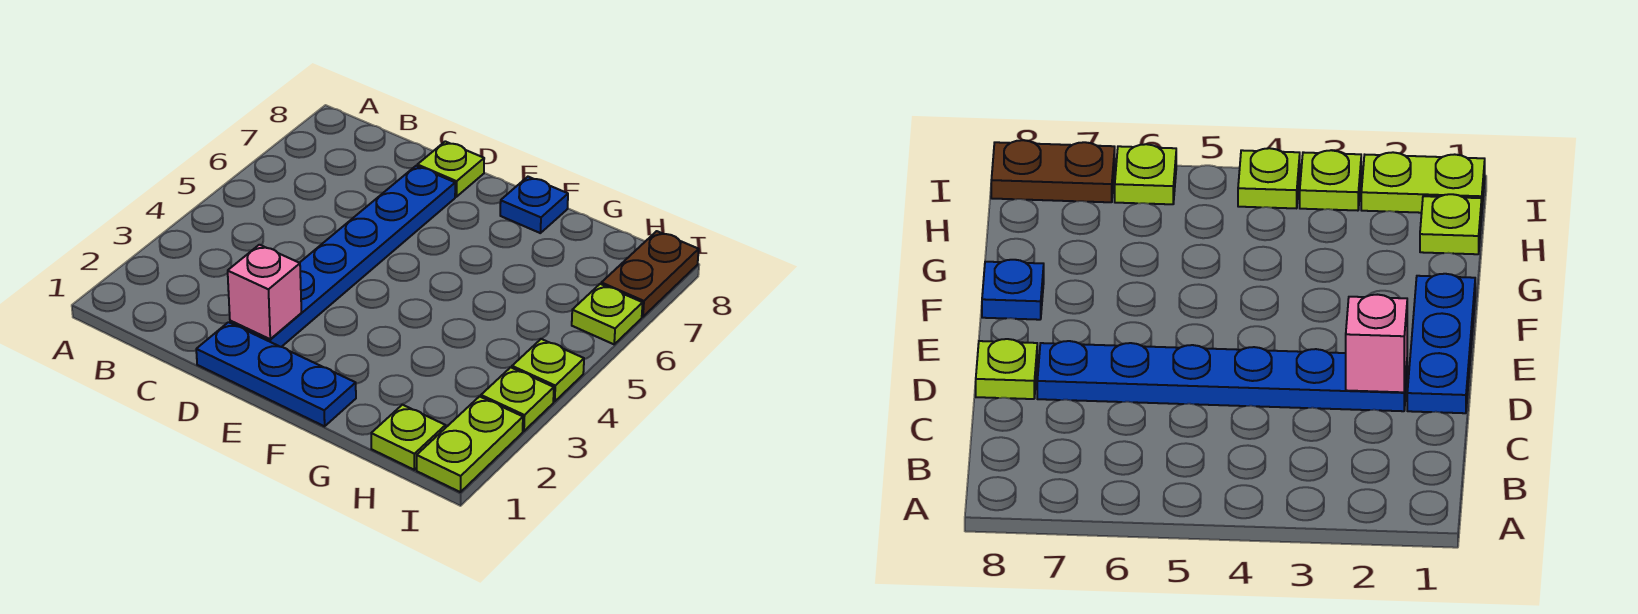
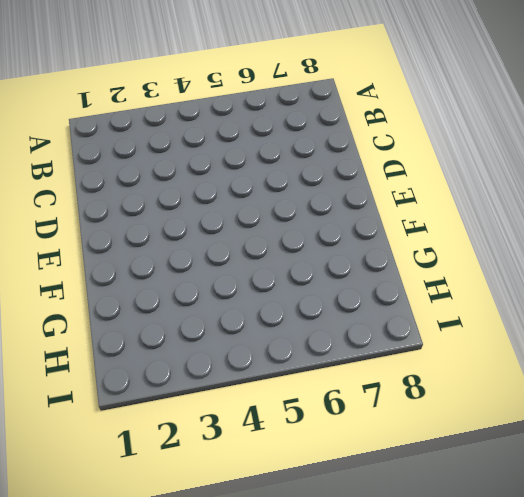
none -> blue 1x3 plate [196,322,356,426]
none -> blue 1x6 plate [230,166,455,347]

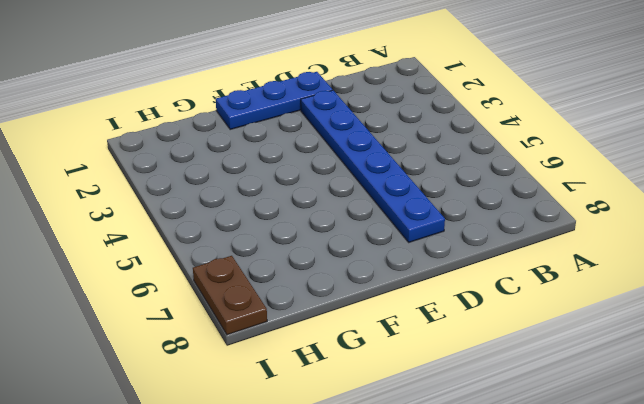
none -> lime 1x1 plate [417,141,484,197]
none -> blue 1x1 plate [500,177,568,233]

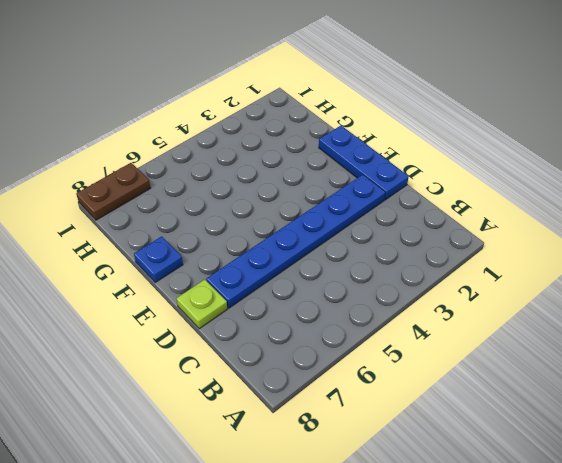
none -> lime 1x1 plate [371,405,445,470]
none -> lime 1x2 plate [417,396,523,492]

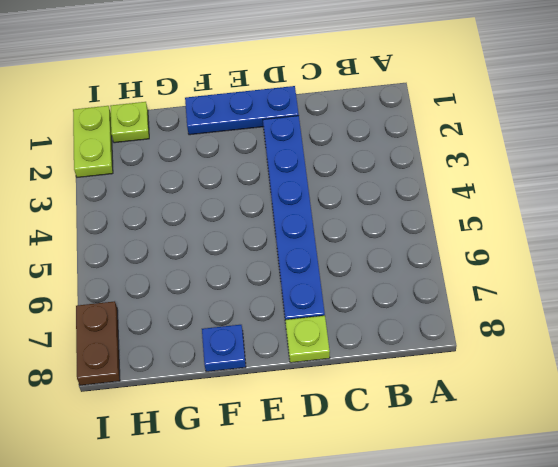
none -> lime 1x1 plate [481,367,554,431]
none -> lime 1x1 plate [512,339,584,402]

